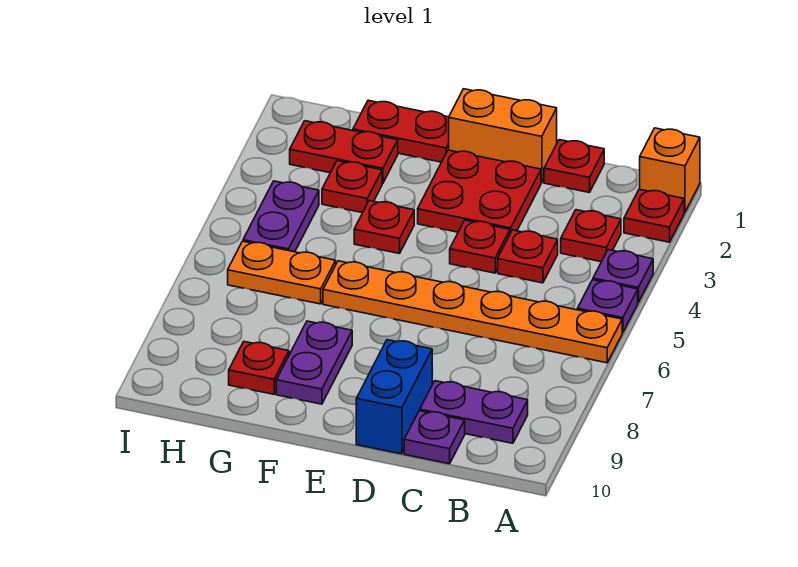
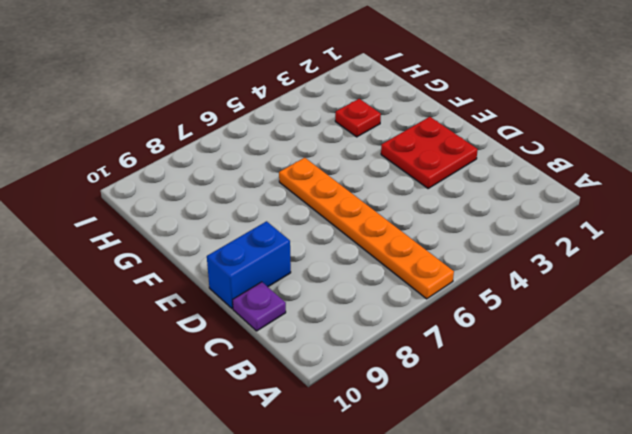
none -> orange 1x1 brick [640,128,700,212]
none -> red 1x1 plate [624,189,684,242]
none -> purple 1x1 plate [593,250,653,302]

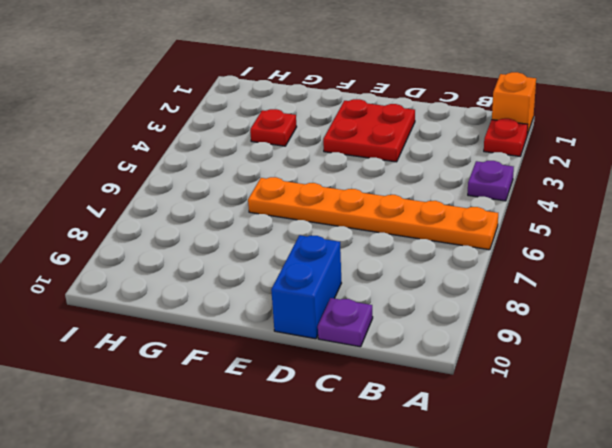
none -> purple 1x1 plate [577,280,638,333]
none -> red 1x1 plate [561,210,621,262]
none -> purple 1x2 plate [420,381,528,443]

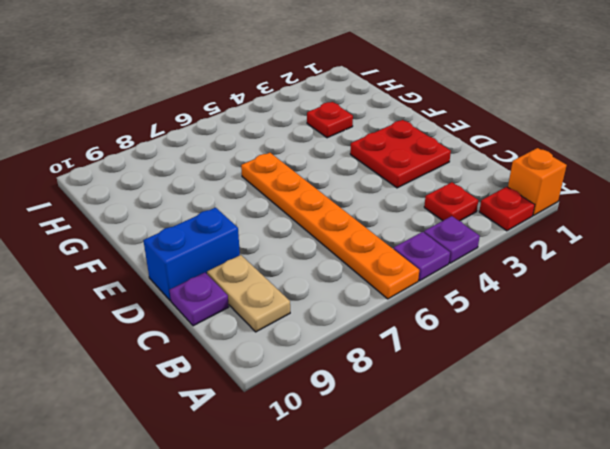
tan 1x2 plate [207,255,290,332] -> purple 1x2 plate [420,381,528,443]
none -> red 1x1 plate [544,140,604,193]
none -> red 1x1 plate [498,230,558,283]
none -> orange 1x2 brick [449,89,557,183]

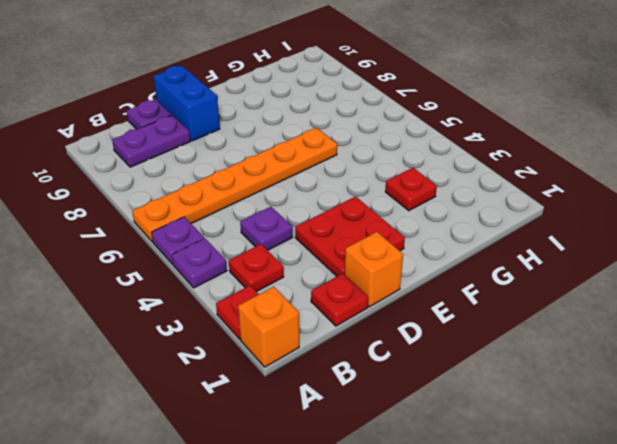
purple 1x1 plate [240,207,293,250] -> red 1x1 plate [498,230,558,283]
orange 1x1 brick [345,232,403,307] -> orange 1x2 brick [449,89,557,183]
none -> red 1x1 plate [450,220,510,273]
none -> red 1x2 plate [353,100,449,162]
none -> red 1x1 plate [354,201,414,254]

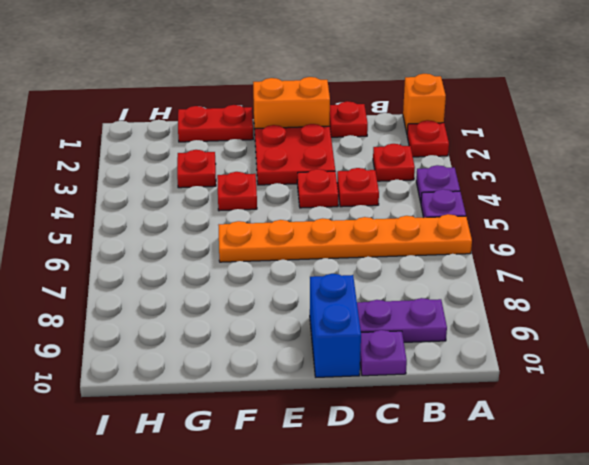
none -> purple 1x2 plate [276,321,352,404]
none -> red 1x2 plate [290,121,398,183]
none -> orange 1x2 plate [228,241,336,304]

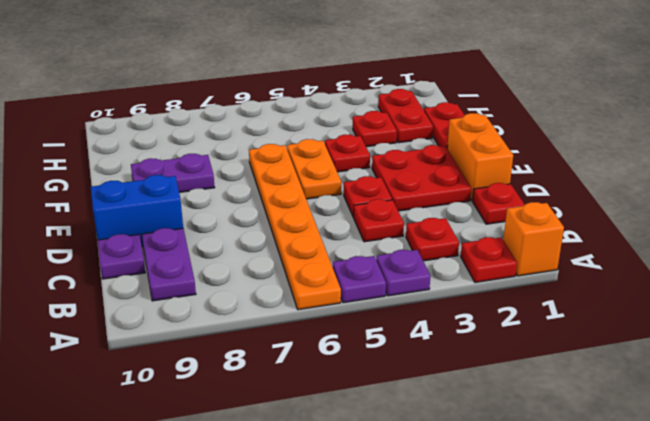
orange 1x2 plate [287,139,341,199] -> orange 1x2 plate moved to [228,241,336,304]
none -> red 1x1 plate [229,342,289,394]
none -> purple 1x2 plate [243,181,319,252]

